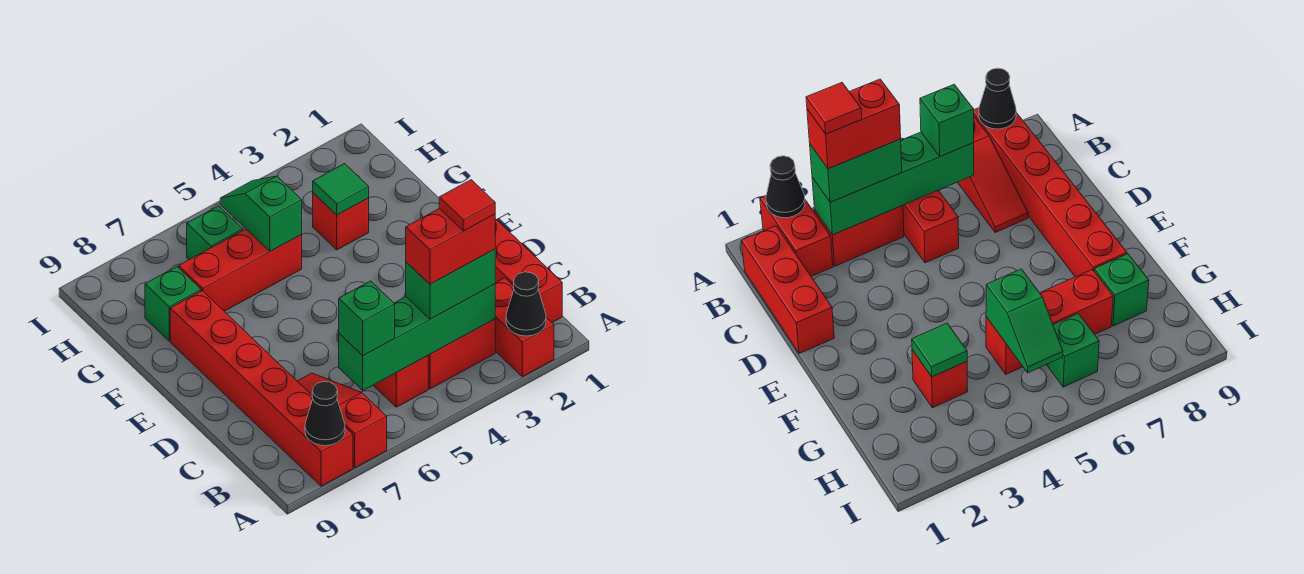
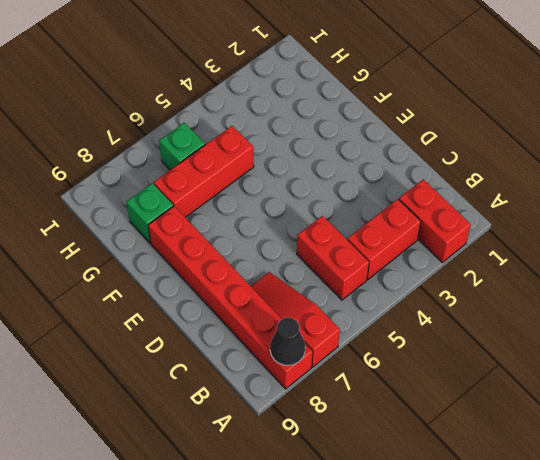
none -> red 1x3 brick [495,219,562,322]
none -> red 1x1 brick [313,193,369,250]
none -> black 1x1 cone [506,272,546,336]

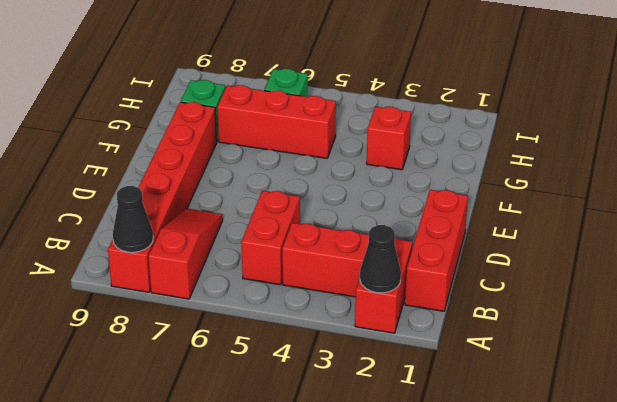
none -> green 1x4 brick [339,284,495,390]
none -> green 1x1 tile [313,164,369,215]
none -> green 1x2 slope [220,176,302,251]

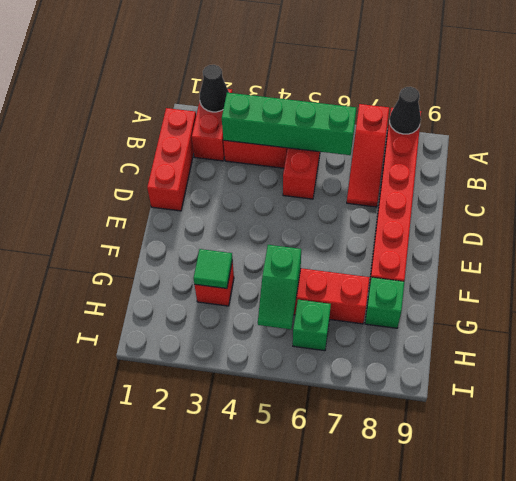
none -> green 1x2 brick [406,249,495,319]
none -> green 1x1 brick [339,281,395,356]
none -> red 1x2 brick [406,208,495,284]

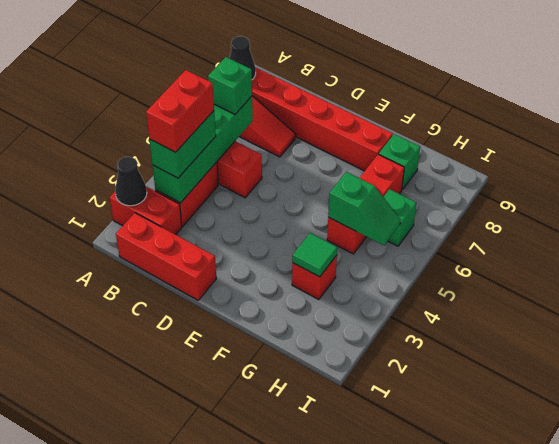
none -> red 1x1 tile [439,180,495,231]

